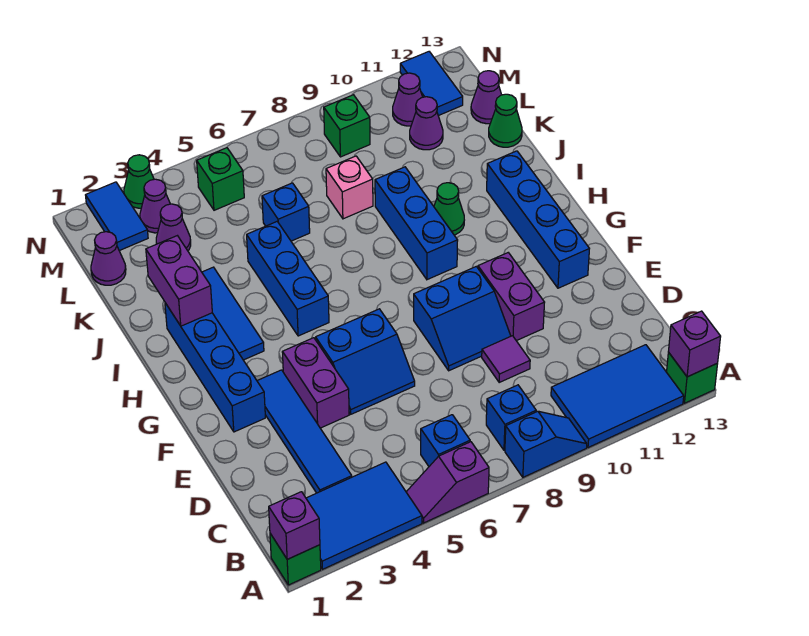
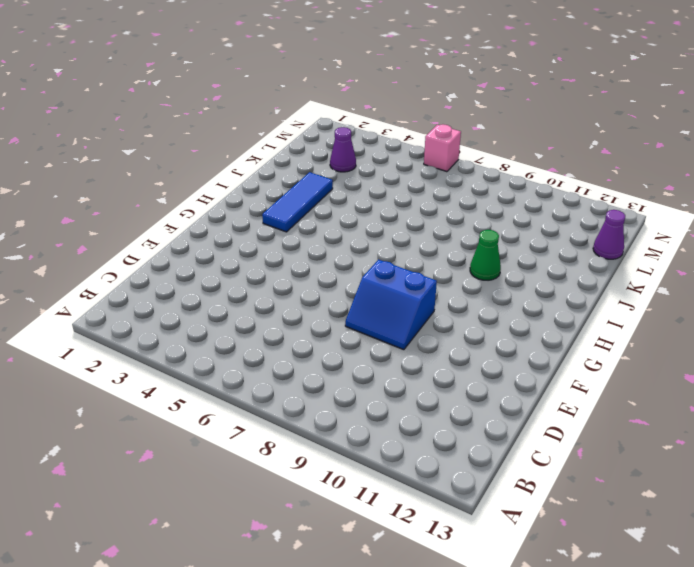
pink 1x1 brick [424,124,461,172] -> pink 1x1 brick moved to [326,156,373,219]
none -> green 1x1 brick [270,534,321,585]
none -> blue 2x3 tile [306,462,422,569]
none -> purple 1x2 slope [406,442,489,523]
none -> blue 1x2 slope [505,411,587,477]

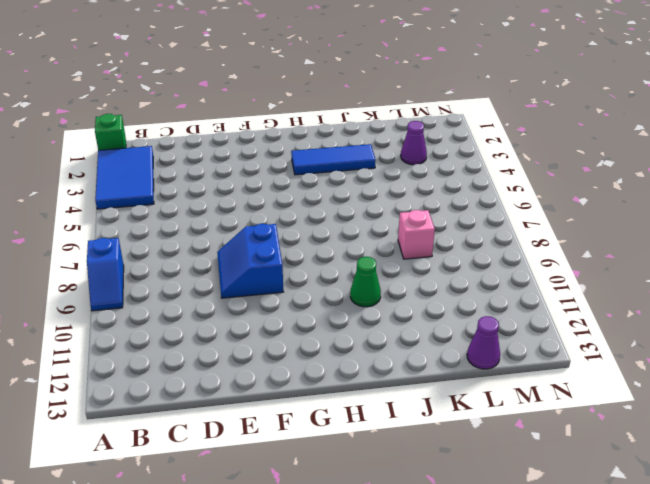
none -> purple 1x2 slope [406,442,489,523]
none -> blue 2x3 tile [551,345,684,448]
none -> green 1x1 brick [667,352,718,403]
none -> blue 1x1 brick [421,415,470,466]

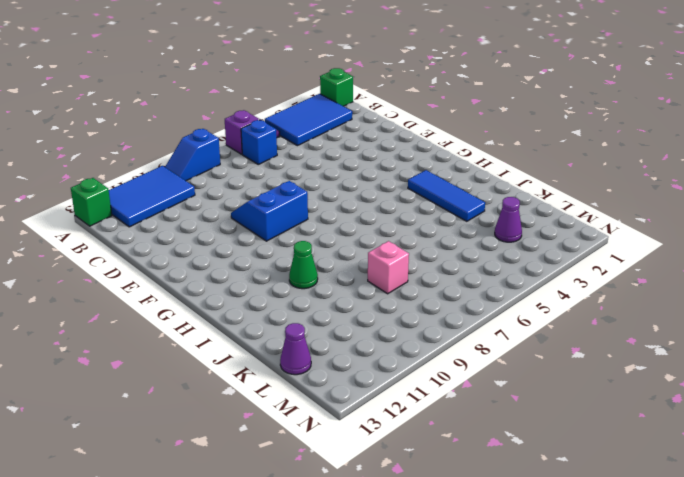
none -> blue 1x1 brick [486,385,536,450]
none -> blue 1x4 tile [257,370,352,493]
none -> purple 1x1 tile [482,336,530,382]
none -> purple 1x2 brick [282,338,349,428]

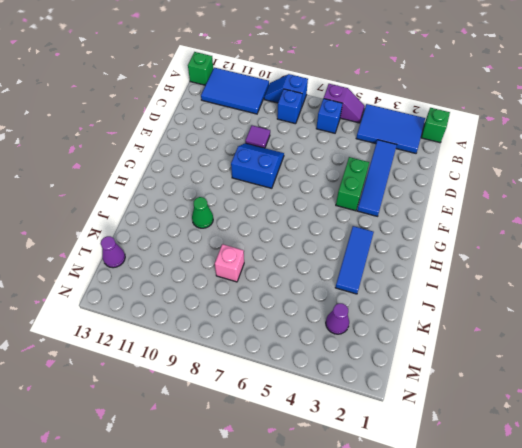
green 1x2 brick [336,157,369,211] -> purple 1x2 brick [282,338,349,428]
none -> blue 2x2 slope [316,309,415,414]
none -> purple 1x2 brick [478,253,545,341]
none -> blue 1x4 brick [165,303,265,432]
none -> blue 1x4 brick [487,151,589,288]

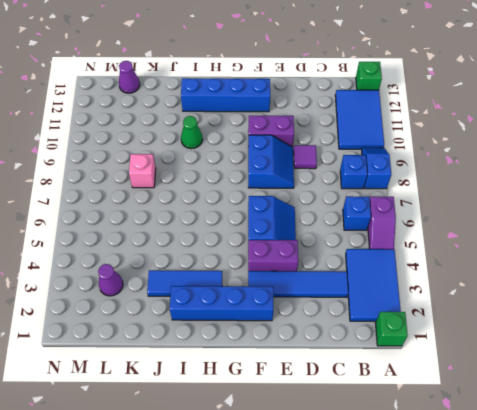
none -> blue 1x3 brick [247,222,329,336]
none -> blue 1x3 brick [375,167,458,280]
none -> blue 1x1 brick [262,183,310,241]
none -> green 1x1 cone [489,94,522,147]

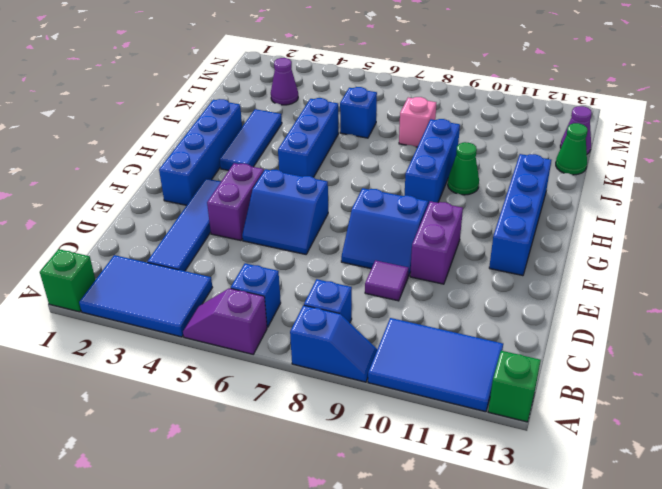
none -> purple 1x1 cone [91,232,126,285]
none -> purple 1x1 cone [410,97,443,150]
none -> blue 1x2 tile [86,182,148,251]
none -> purple 1x1 cone [140,179,170,233]

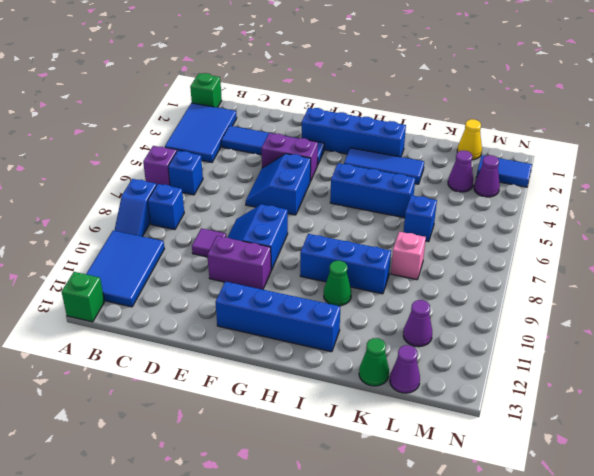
yellow 1x1 cone [457,119,482,160] -> purple 1x1 cone [91,232,126,285]
none -> green 1x1 brick [197,148,244,210]
none -> green 1x1 brick [324,95,370,157]
none -> purple 1x1 cone [393,73,422,126]
none -> blue 1x2 tile [400,52,463,116]

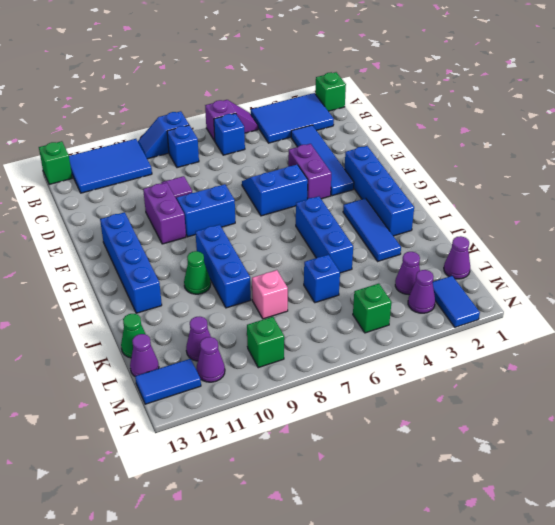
blue 1x2 tile [135,359,201,404] -> blue 1x2 tile turned to [400,52,463,116]
none -> green 1x1 cone [124,155,154,208]
none -> purple 1x1 brick [269,492,320,559]
none -> purple 1x1 brick [668,311,721,377]
none -> purple 1x2 brick [146,236,212,326]

